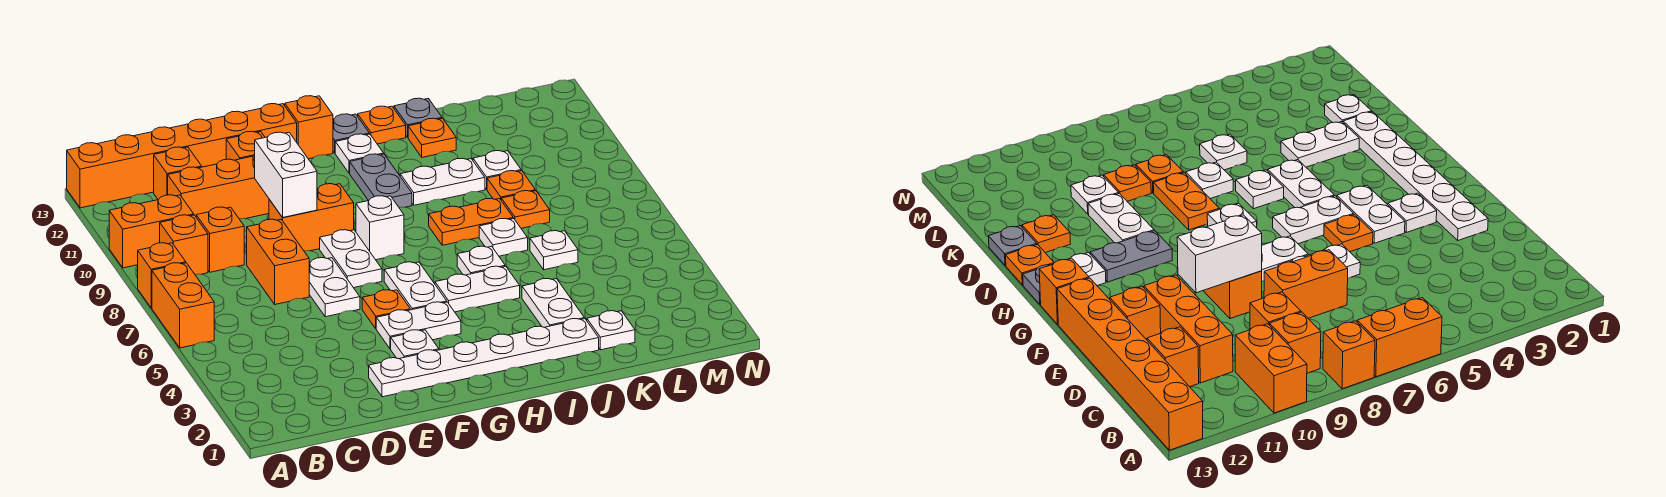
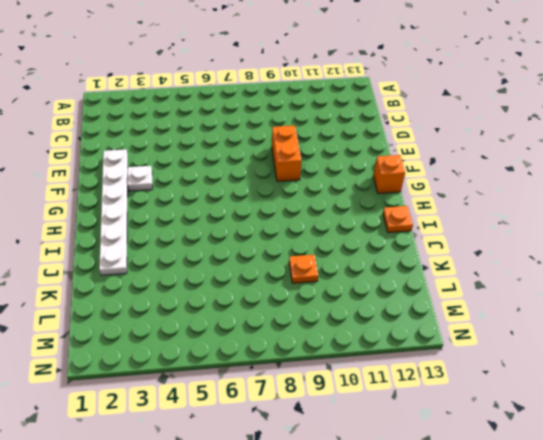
none -> orange 1x2 brick [152,263,214,348]
none -> orange 1x1 brick [138,243,186,308]
none -> orange 1x2 brick [109,195,194,268]
none -> orange 1x6 brick [67,104,297,208]

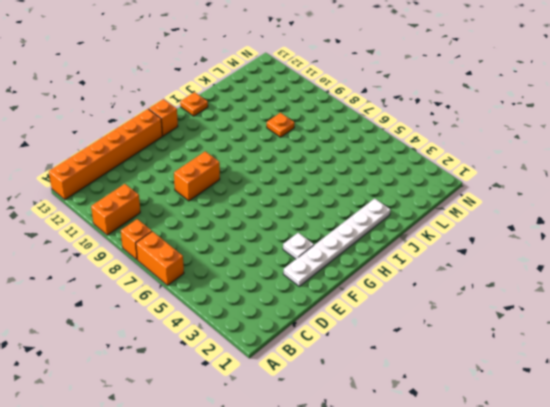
none -> orange 1x1 brick [160,215,208,274]
none -> orange 1x1 brick [196,207,244,272]
none -> orange 1x3 brick [168,155,269,219]
none -> orange 1x1 brick [154,147,202,200]

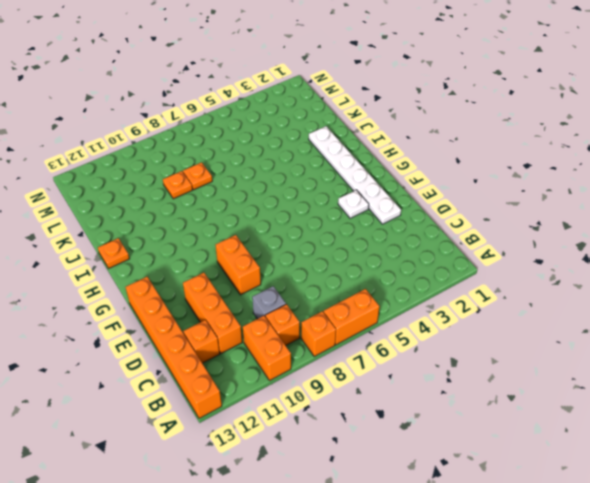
grey 1x1 brick [252,286,286,319] -> orange 1x1 brick [196,207,244,272]
none -> orange 1x2 brick [247,219,309,304]
none -> white 1x2 plate [309,258,360,317]
none -> orange 1x1 brick [226,131,265,160]
none -> white 1x2 plate [376,302,461,349]

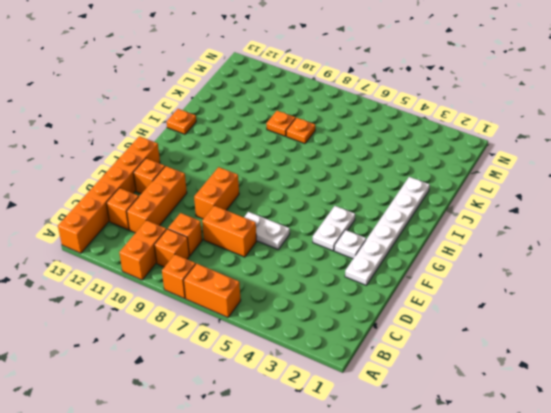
none -> orange 1x1 plate [362,290,410,328]
none -> white 1x2 plate [320,230,382,288]
none -> white 1x2 plate [384,262,447,310]
none -> white 1x1 brick [356,196,404,260]

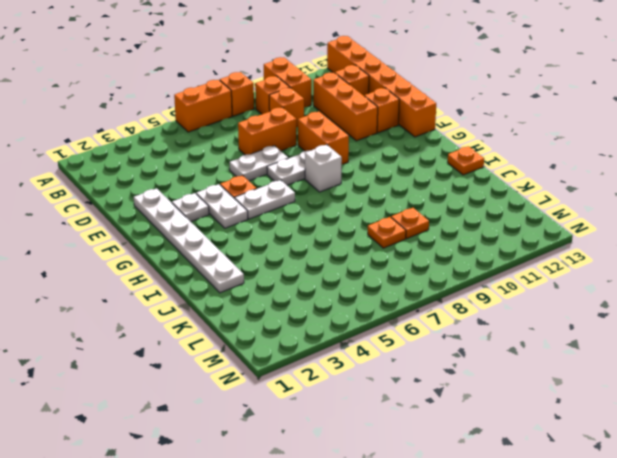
none -> orange 1x1 brick [285,96,333,159]
none -> white 1x2 plate [435,266,520,312]
none -> grey 1x2 plate [350,154,412,207]
none -> white 1x1 plate [335,134,384,173]

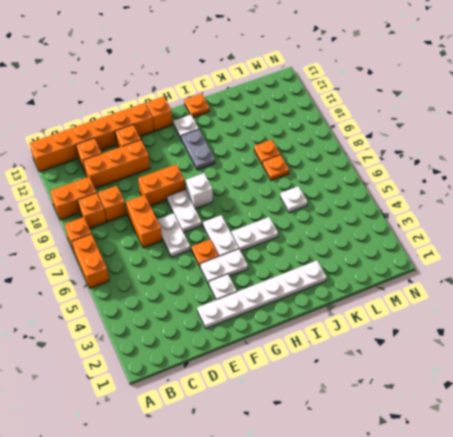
none -> grey 1x1 plate [333,114,369,153]
none -> white 1x1 plate [457,246,505,275]
none -> orange 1x2 plate [429,198,513,245]
none -> white 1x2 plate [400,158,485,205]

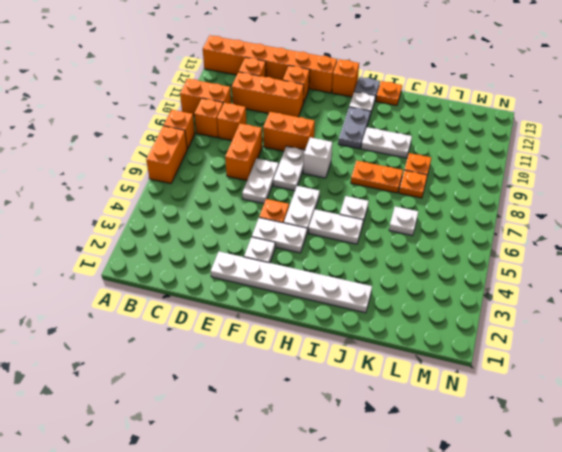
none -> white 1x2 plate [522,279,584,327]
none -> white 1x1 plate [479,219,528,256]
none -> orange 1x1 plate [408,118,456,157]
none -> grey 1x1 plate [394,98,442,137]

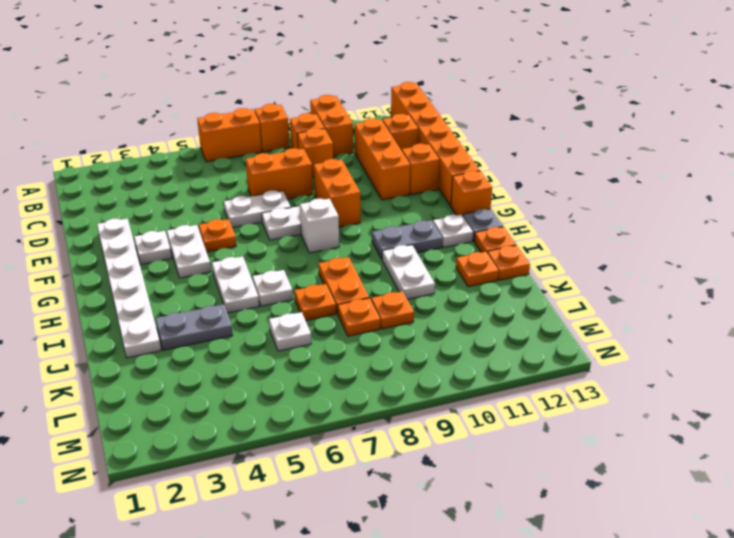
grey 1x2 plate [156,304,233,350] -> white 1x2 plate [522,279,584,327]
orange 1x1 plate [294,284,336,321] -> white 1x1 plate [479,219,528,256]
orange 1x1 plate [488,245,530,280] -> grey 1x1 plate [394,98,442,137]
none -> white 1x2 plate [384,262,447,310]
none -> white 1x1 plate [587,311,635,350]
none -> white 1x1 plate [473,151,521,189]
none -> white 1x2 brick [255,132,317,217]

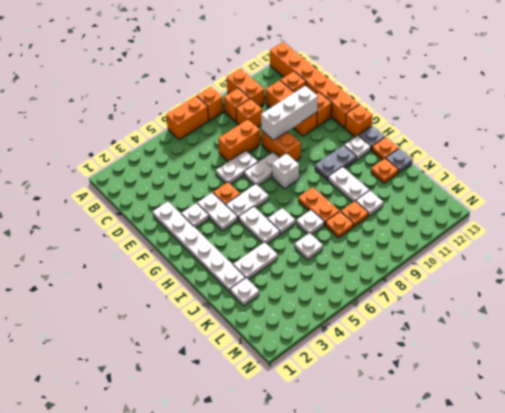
white 1x3 brick [261,86,318,140] -> white 1x2 brick [255,132,317,217]

